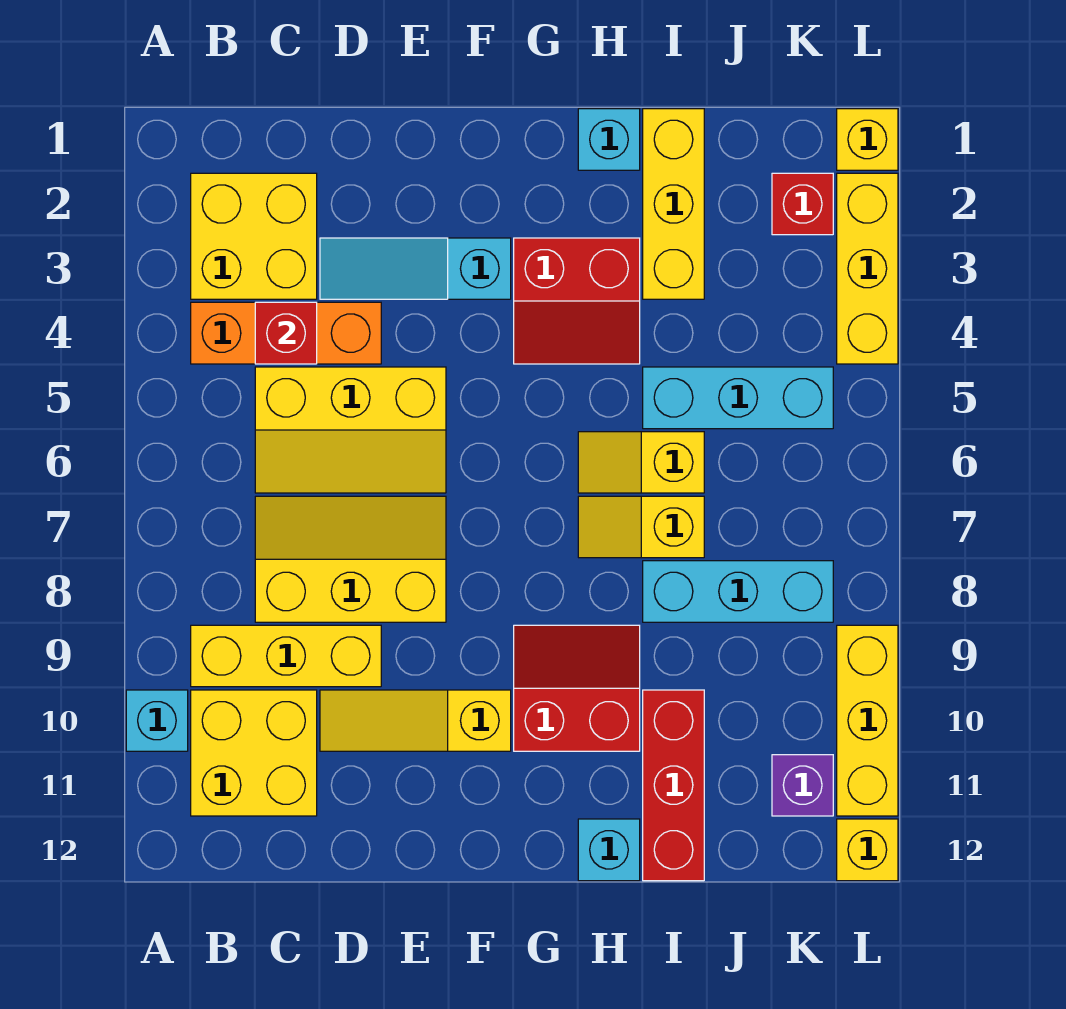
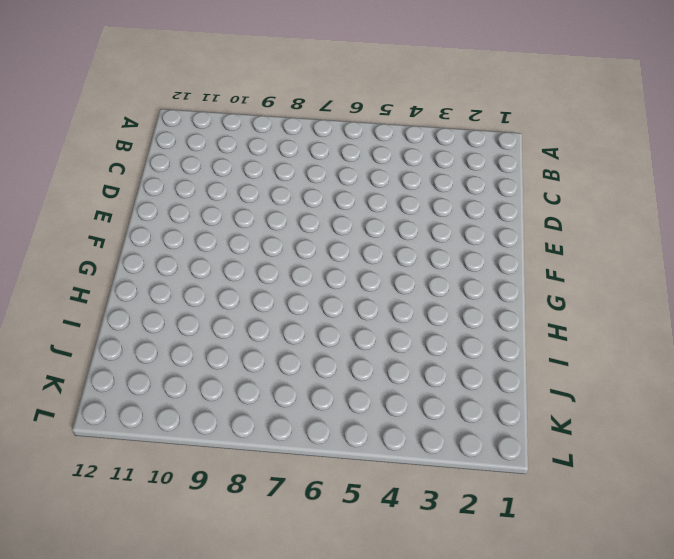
none -> cyan 1x1 brick [126,690,188,751]
none -> yellow 2x2 brick [191,173,317,299]
none -> orange 1x3 brick [191,302,381,364]

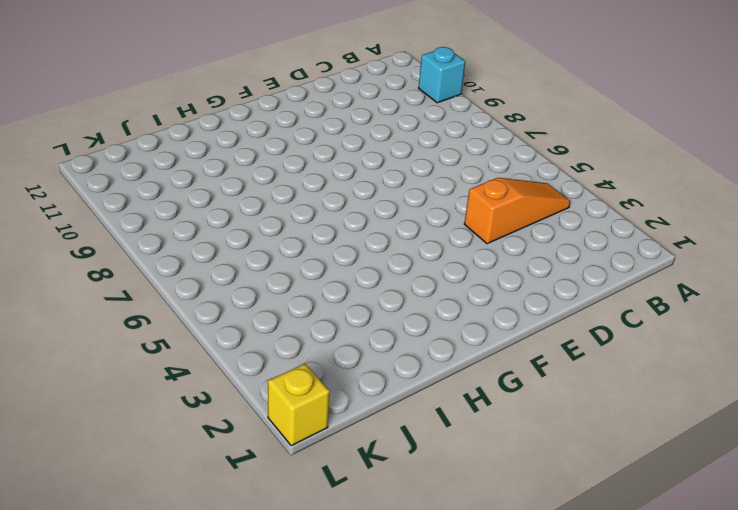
orange 1x3 slope [464,178,570,244] -> orange 1x3 brick [191,302,381,364]
none -> yellow 2x2 brick [191,173,317,299]
none -> yellow 1x3 brick [191,625,381,687]
none -> yellow 2x2 brick [191,690,317,816]

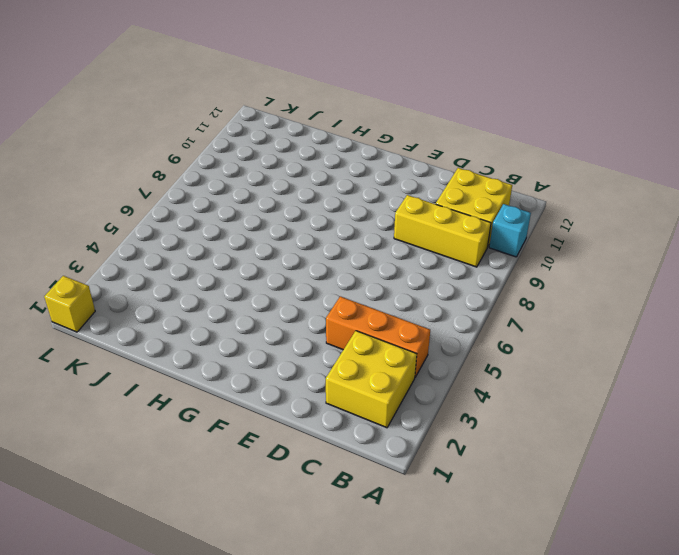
none -> yellow 2x3 slope [255,367,446,493]
none -> yellow 2x3 slope [255,496,446,622]
none -> cyan 1x3 slope [320,238,511,299]

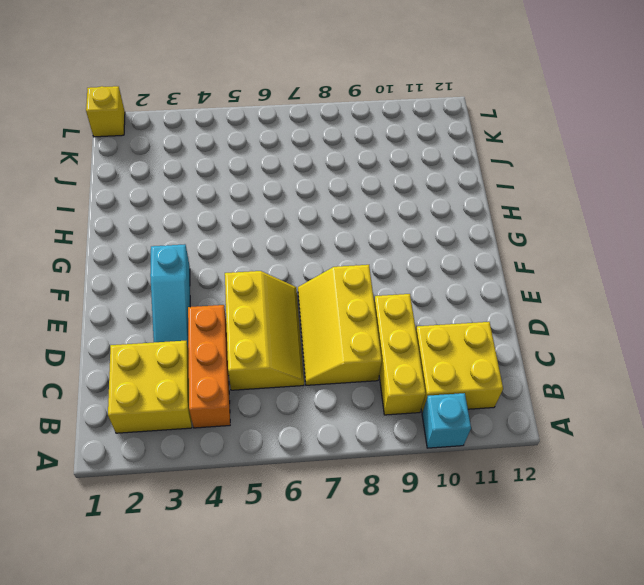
none -> yellow 1x3 slope [320,690,511,751]
none -> red 2x2 slope [514,238,640,364]
none -> red 2x2 slope [514,625,640,751]

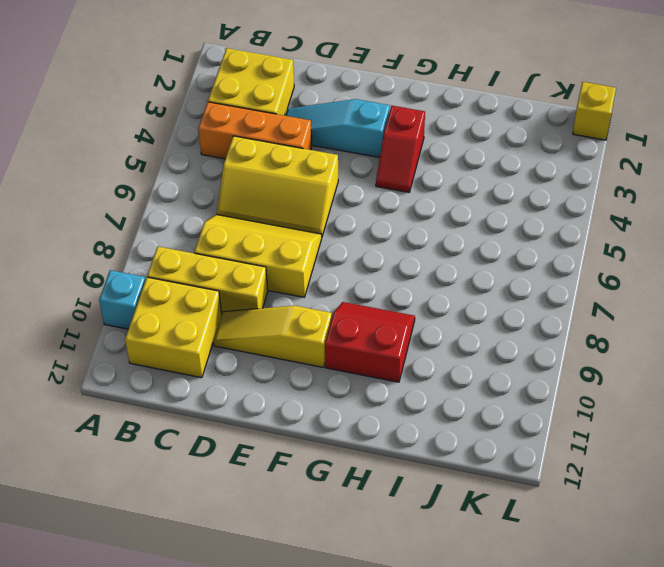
red 1x2 slope [376,106,425,192] -> red 2x2 slope [514,238,640,364]
none -> cyan 1x1 brick [578,109,640,170]
none -> yellow 1x2 slope [578,432,704,493]
none -> yellow 1x2 slope [578,496,704,558]

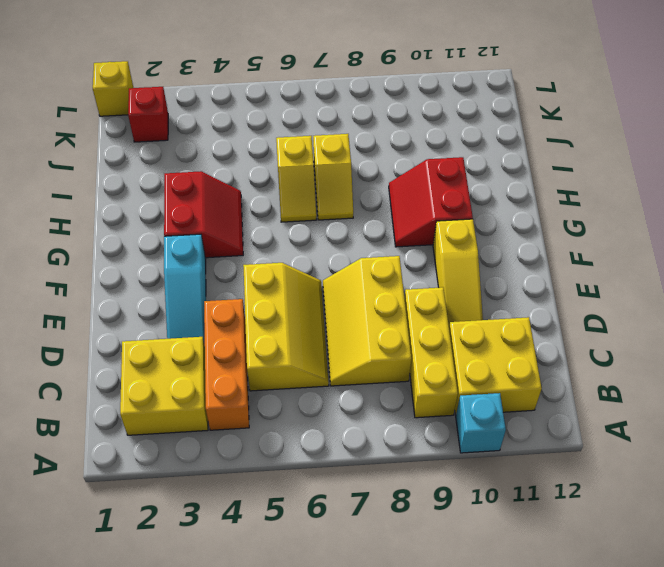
none -> cyan 1x1 brick [578,109,640,170]
none -> cyan 1x1 brick [578,819,640,881]
none -> yellow 1x3 brick [643,109,704,299]

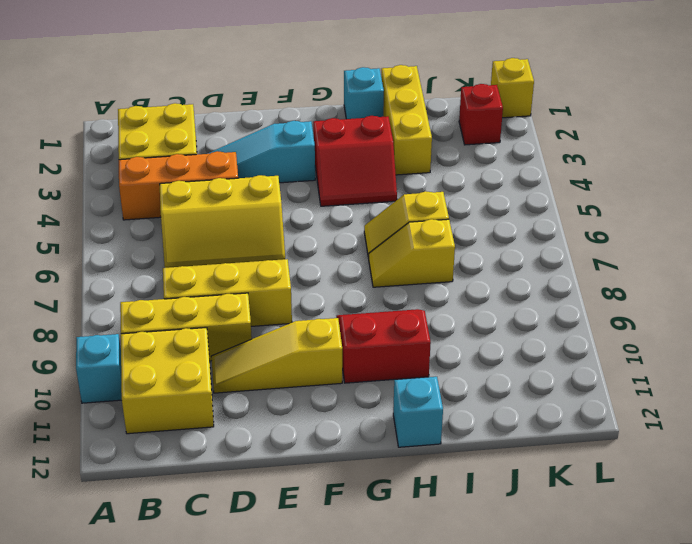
none -> cyan 1x3 brick [643,367,833,429]
none -> cyan 1x3 brick [643,561,833,622]
none -> red 1x3 brick [643,690,704,881]

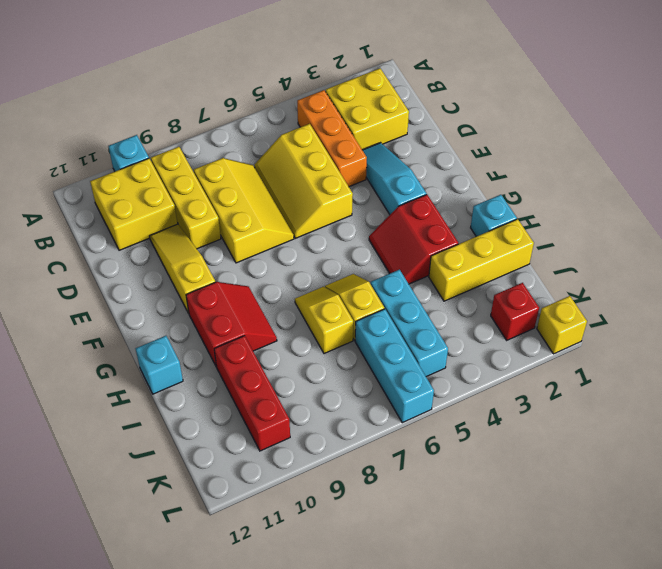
red 1x3 brick [214,336,290,451] -> red 1x3 brick turned to [643,690,704,881]
cyan 1x3 brick [355,309,434,423] -> cyan 1x3 brick moved to [643,561,833,622]
none -> purple 1x1 brick [772,755,833,816]
none -> yellow 1x3 brick [837,173,898,364]
none -> yellow 1x3 brick [837,625,898,816]

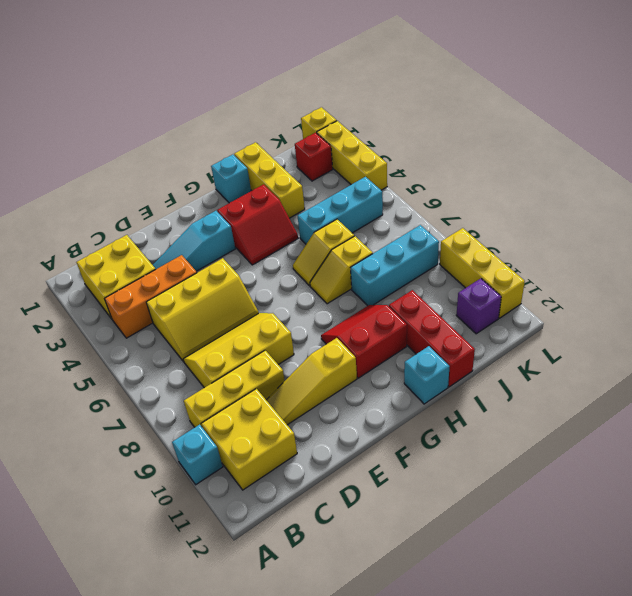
none -> yellow 1x1 brick [837,819,898,881]
none -> red 1x1 brick [255,302,317,364]

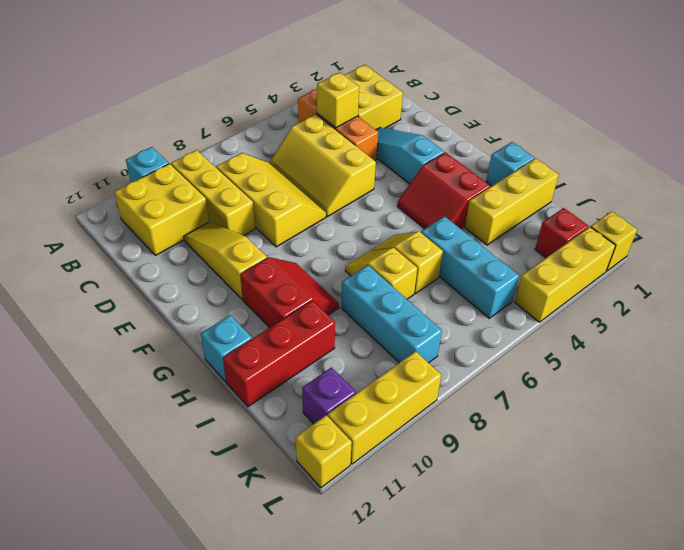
yellow 1x1 brick [317,72,359,128] -> red 1x1 brick [255,302,317,364]

